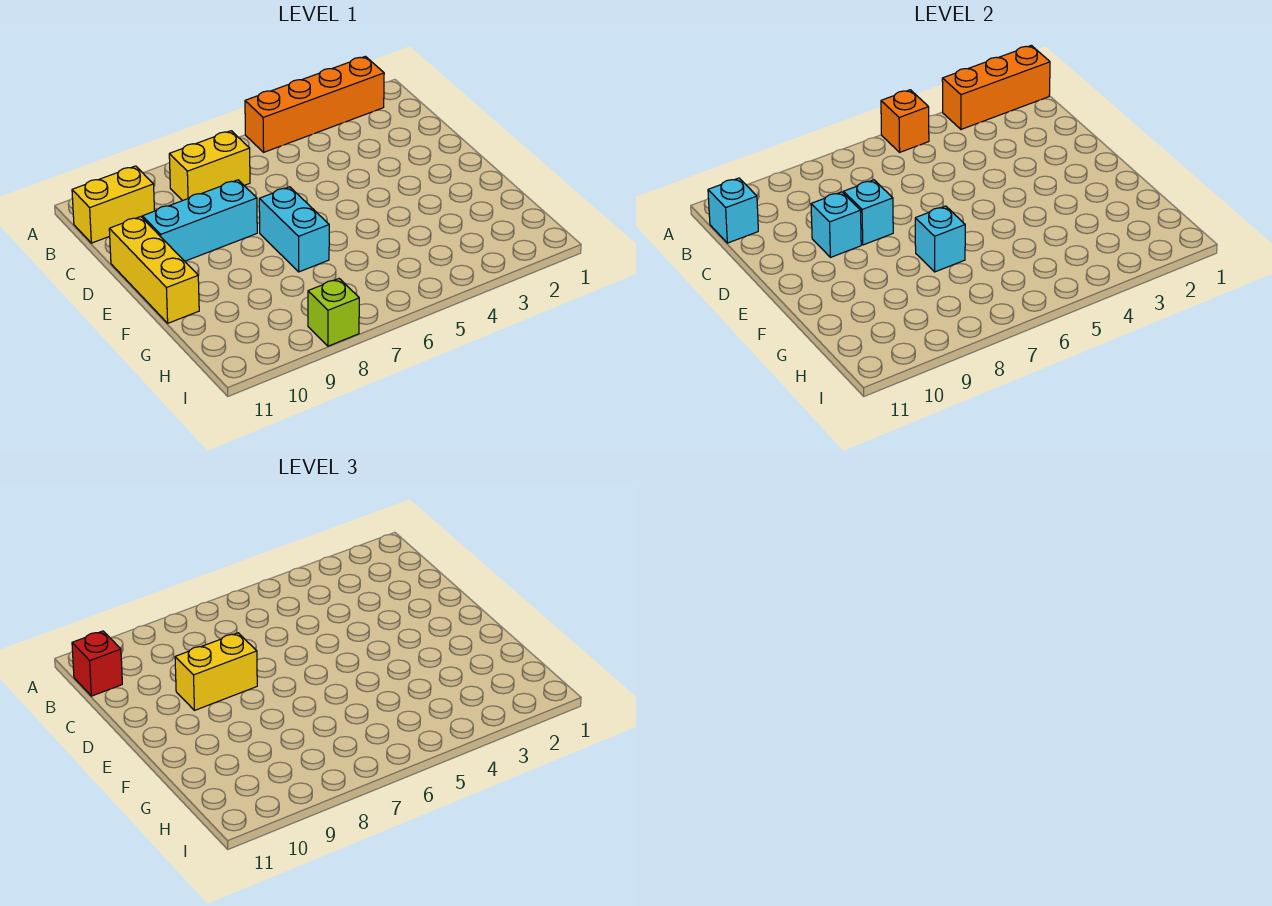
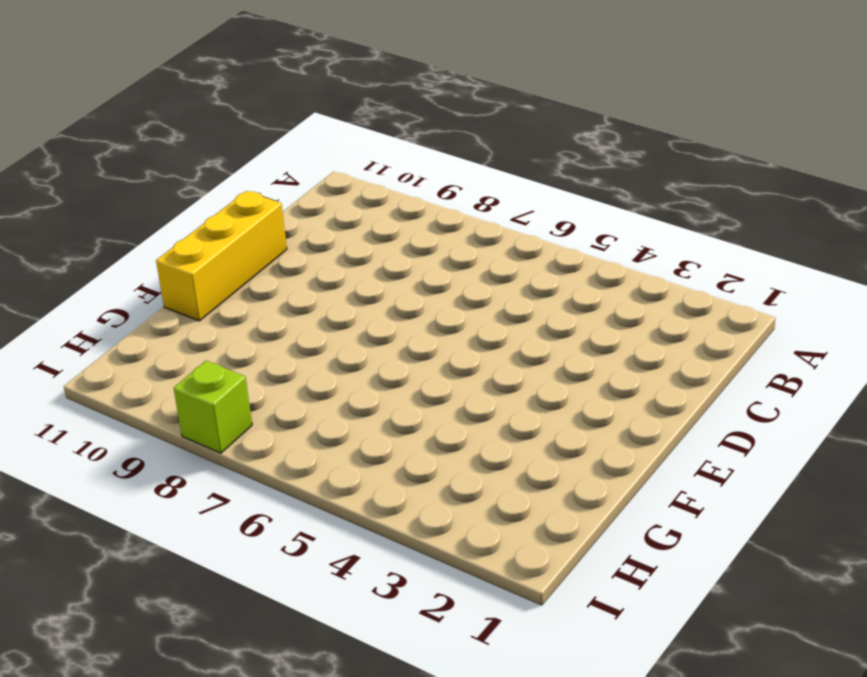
none -> orange 1x4 brick [245,56,384,152]
none -> yellow 1x2 brick [169,131,250,201]
none -> yellow 1x2 brick [72,166,154,243]

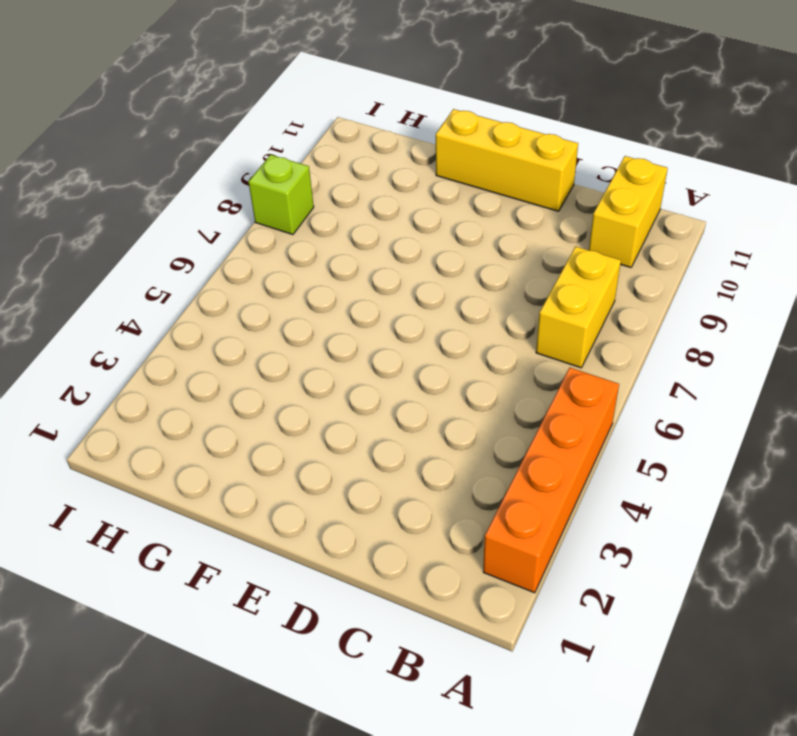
none -> cyan 1x3 brick [142,180,257,261]
none -> cyan 1x2 brick [259,187,329,272]
none -> orange 1x3 brick [942,45,1050,129]

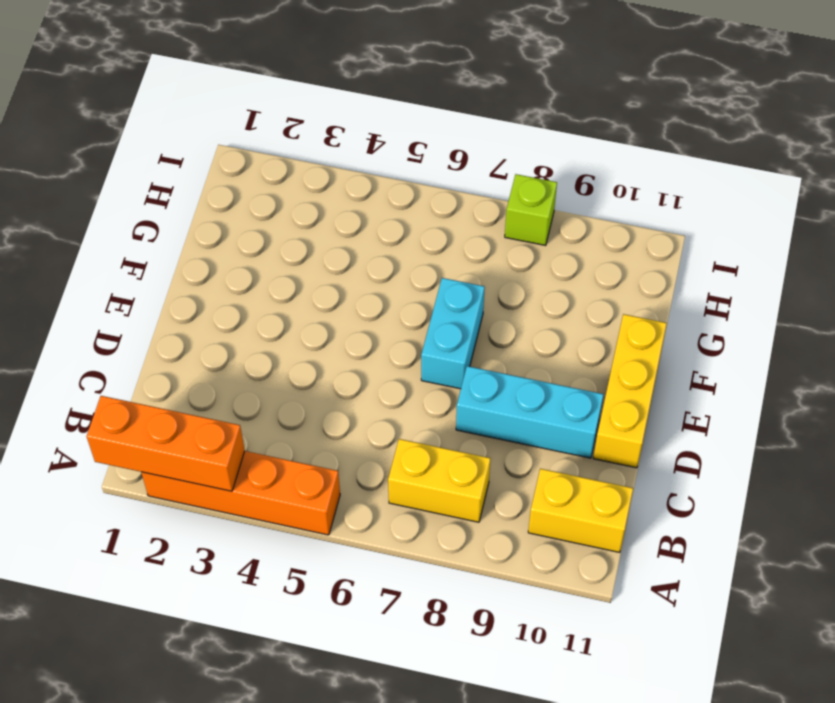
none -> orange 1x1 brick [881,90,929,152]
none -> cyan 1x1 brick [708,178,758,243]
none -> cyan 1x1 brick [844,180,893,245]

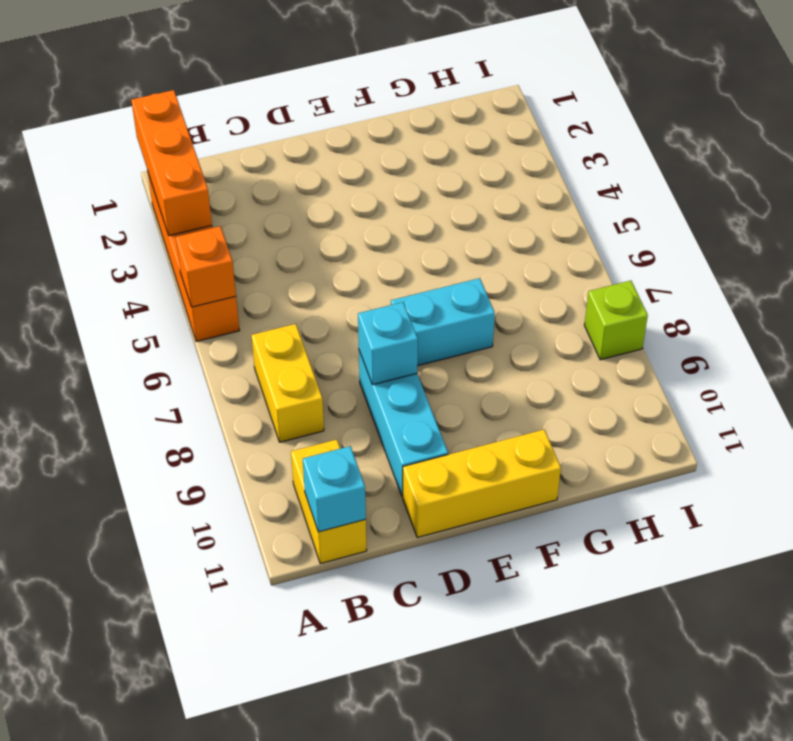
none -> cyan 1x1 brick [811,192,861,257]
none -> cyan 1x1 brick [915,206,965,272]
none -> red 1x1 brick [72,631,122,696]

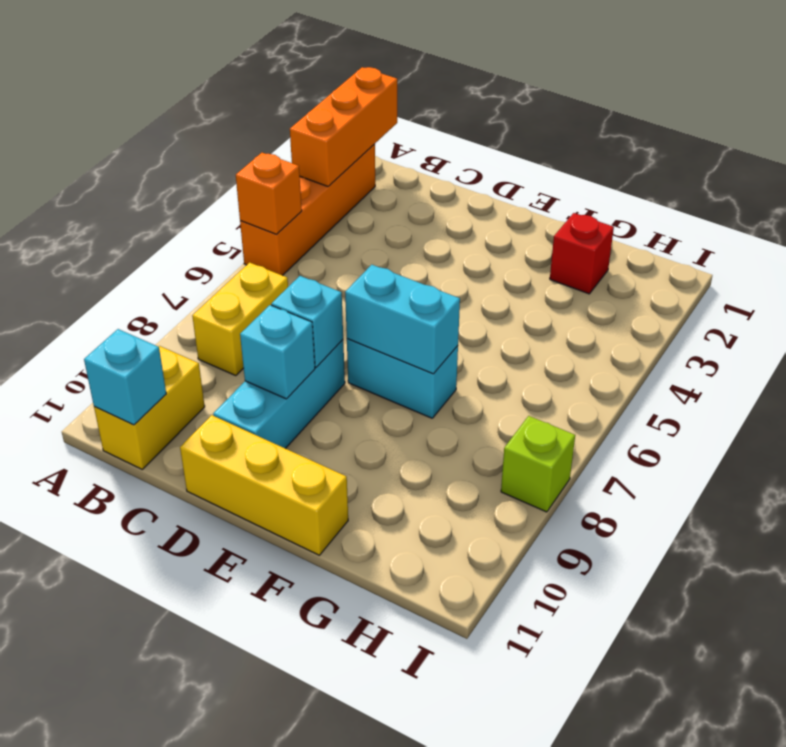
cyan 1x2 brick [345,265,460,374] -> cyan 1x1 brick [915,206,965,272]
red 1x1 brick [550,213,614,294] -> red 1x1 brick moved to [72,631,122,696]
none -> yellow 1x2 brick [175,633,257,710]

